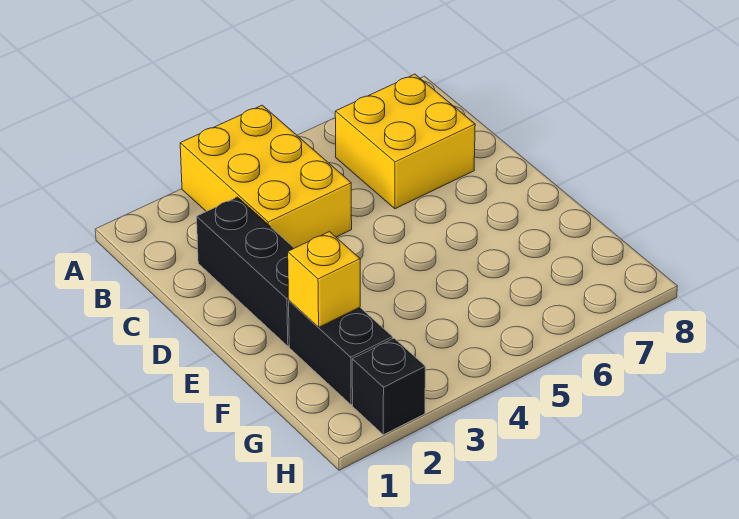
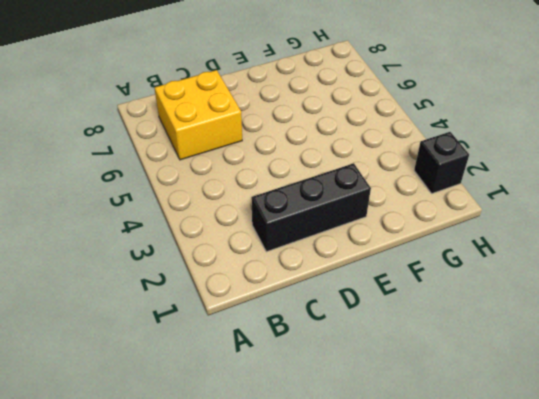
none -> yellow 2x3 brick [180,105,352,248]
none -> black 1x2 brick [289,301,393,405]

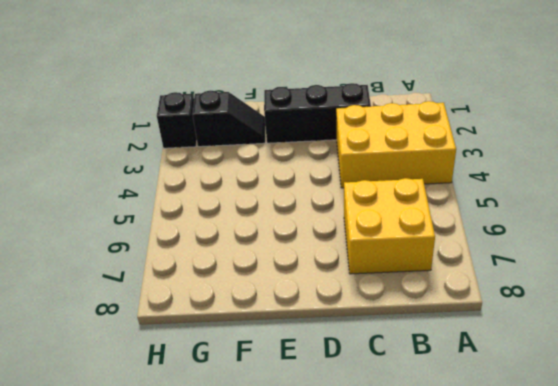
black 1x2 slope [192,91,265,147] -> black 1x2 brick [289,301,393,405]
none -> yellow 1x1 brick [288,232,360,327]

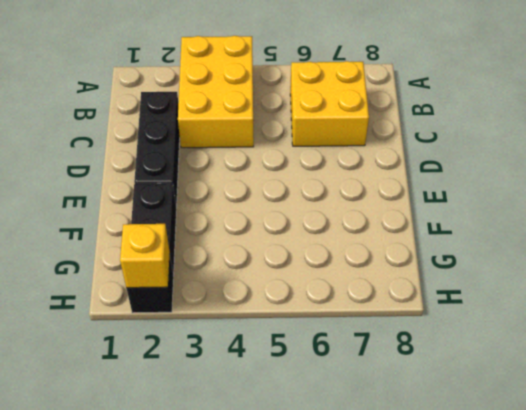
yellow 1x1 brick [120,224,170,288] -> yellow 1x1 brick moved to [288,232,360,327]

